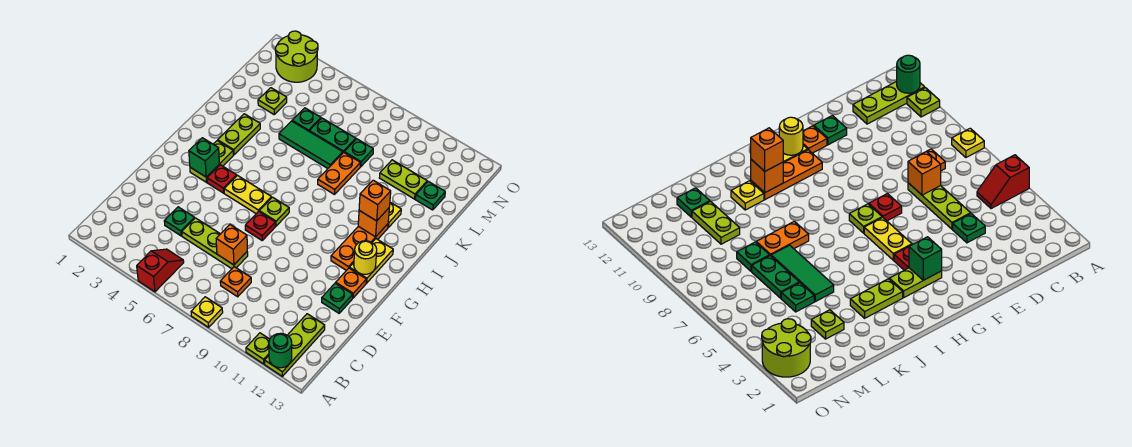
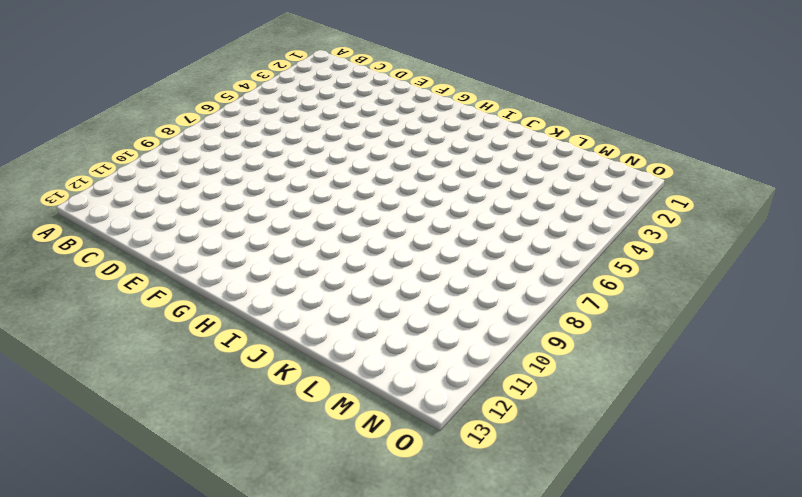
none -> red 1x2 slope [137,249,184,292]
none -> yellow 1x1 plate [191,297,223,327]
none -> lime 1x1 plate [246,333,270,364]
none -> lime 1x3 plate [265,314,325,376]

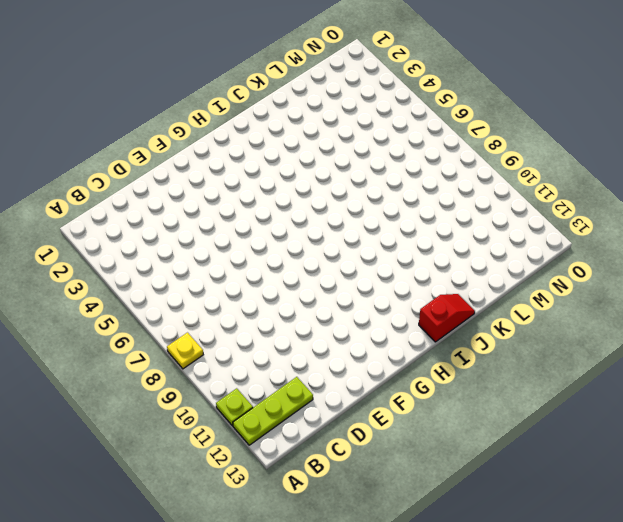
red 1x2 slope [419,294,475,342] -> red 1x2 slope moved to [137,249,184,292]
none -> orange 1x1 plate [220,267,251,297]
none -> green 1x1 plate [164,207,195,236]
none -> lime 1x3 plate [182,218,248,269]
none -> green 1x1 plate [322,283,353,313]

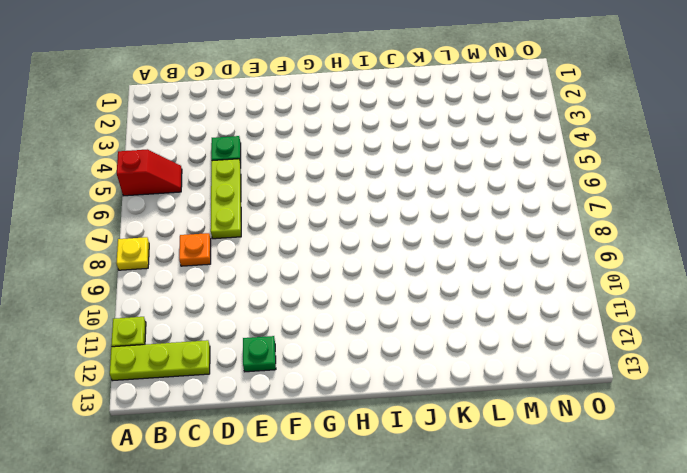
none -> red 1x1 plate [245,211,276,240]
none -> orange 1x1 plate [336,268,366,298]
none -> lime 1x2 plate [190,141,233,182]
none -> red 1x1 plate [207,165,237,193]

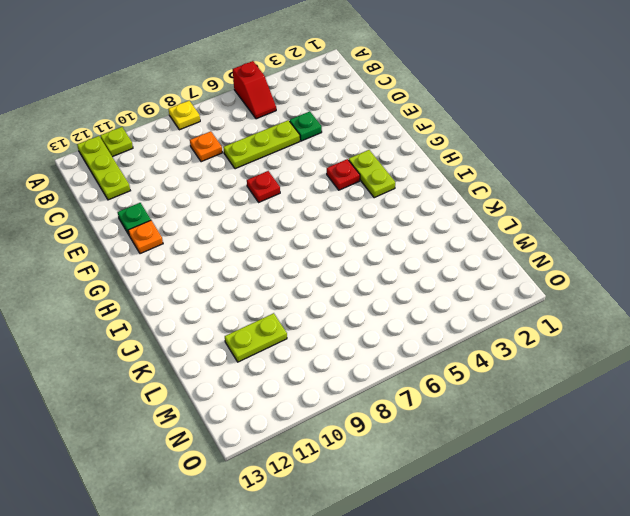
none -> yellow 1x2 plate [224,176,272,214]
none -> lime 1x1 plate [259,197,289,226]
none -> orange 1x3 plate [331,224,388,270]
none -> yellow 1x2 plate [349,239,393,283]

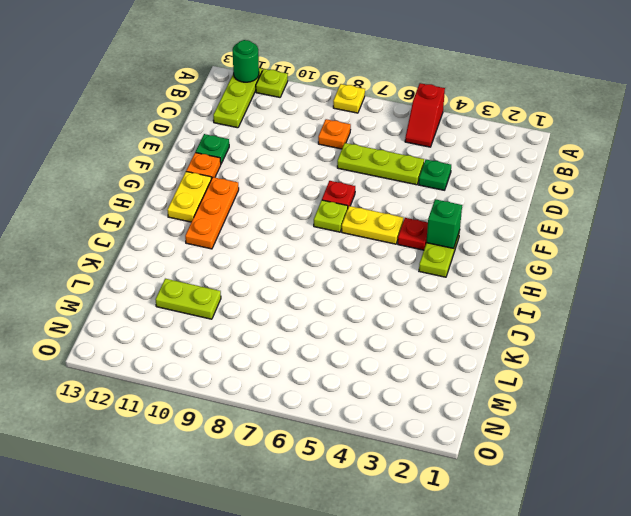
none -> lime 1x2 plate [218,114,260,155]
none -> orange 1x2 plate [318,152,360,195]
none -> yellow 1x1 plate [388,202,401,228]
none -> green 1x3 tile [279,121,343,168]

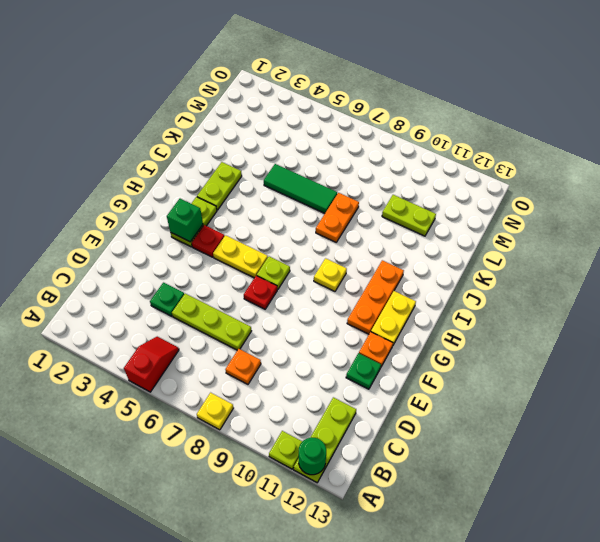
yellow 1x1 plate [314,258,347,291] -> yellow 1x1 plate moved to [388,202,401,228]
none -> lime 1x1 plate [258,88,287,114]
none -> green 1x1 plate [292,108,321,131]
none -> green 1x2 plate [309,118,356,152]
none -> green 1x1 plate [344,139,373,167]

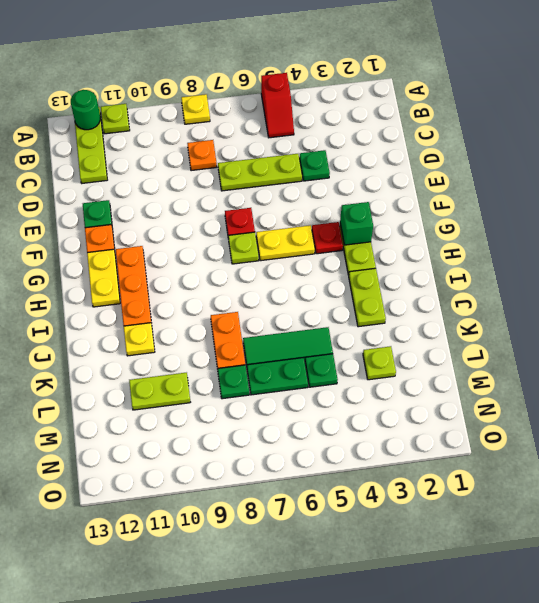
none -> green 1x1 plate [415,181,445,210]
none -> lime 2x2 round brick [275,31,318,82]
none -> orange 1x1 brick [216,225,247,265]
none -> yellow 1x1 round brick [354,241,377,274]

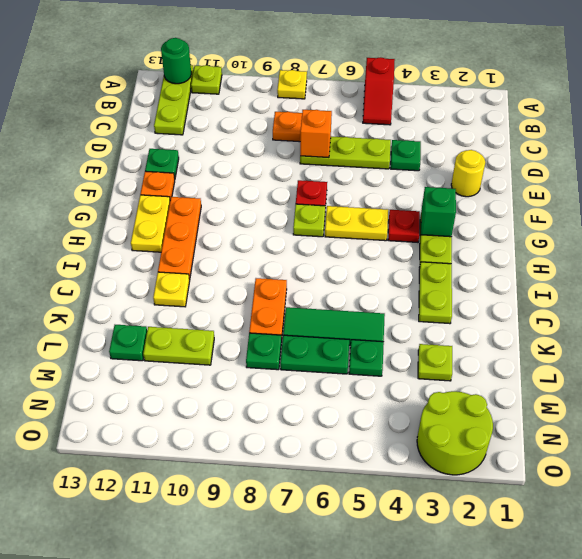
yellow 1x1 round brick [451,150,485,197] -> yellow 1x1 round brick moved to [354,241,377,274]
none -> orange 1x1 brick [358,208,389,237]
none -> orange 1x1 brick [359,180,391,221]

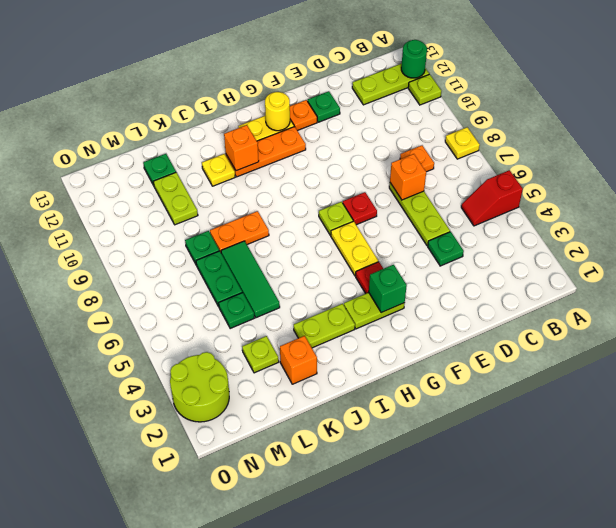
orange 1x1 brick [280,336,317,384] -> orange 1x1 brick moved to [359,180,391,221]

